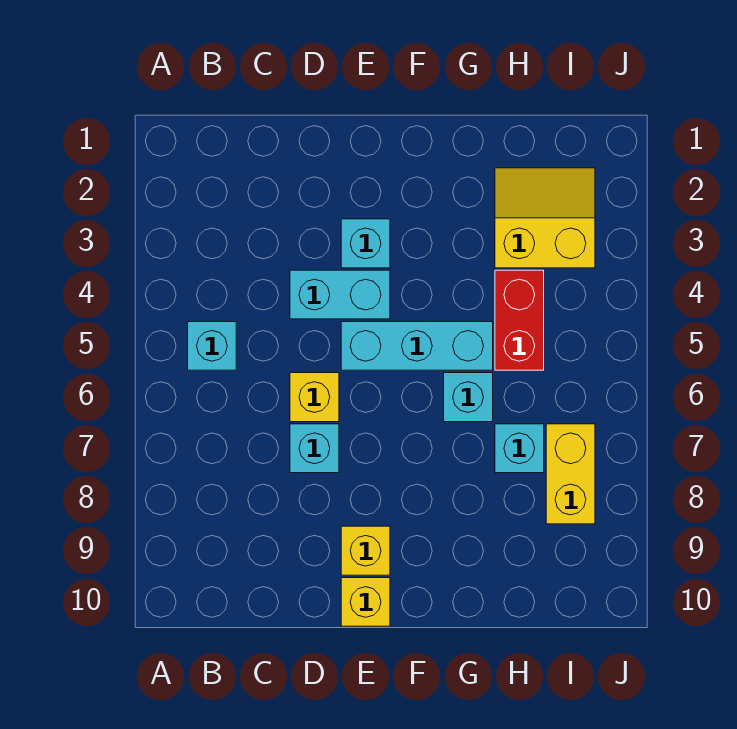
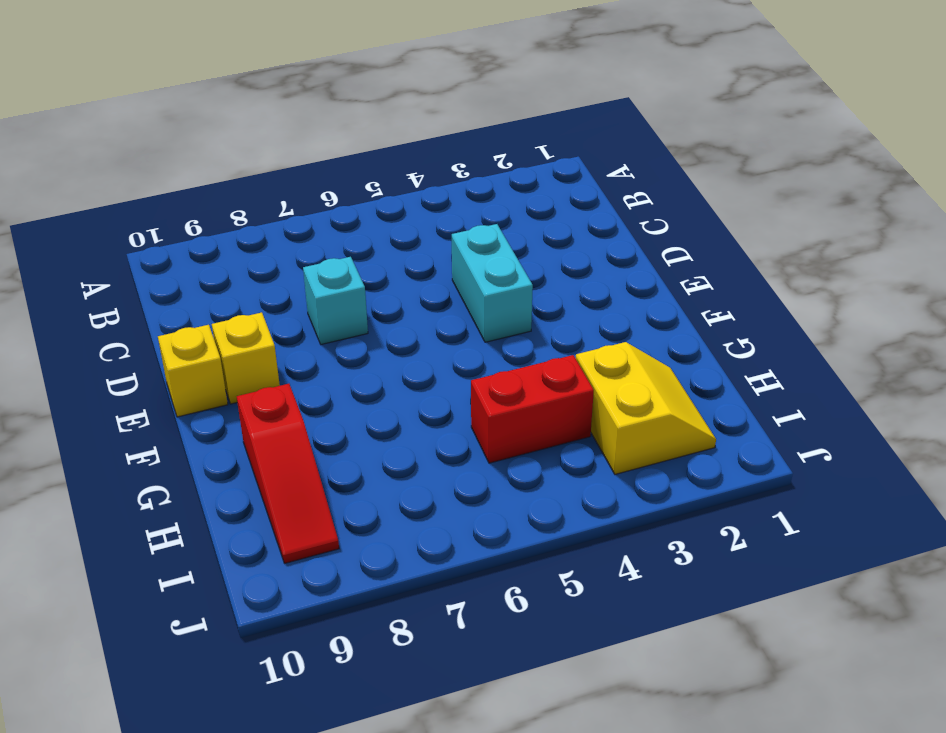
red 1x3 slope [237,384,339,563] -> none
none -> cyan 1x1 brick [188,322,236,370]
none -> yellow 1x1 brick [290,373,339,422]
none -> cyan 1x1 brick [341,219,390,268]

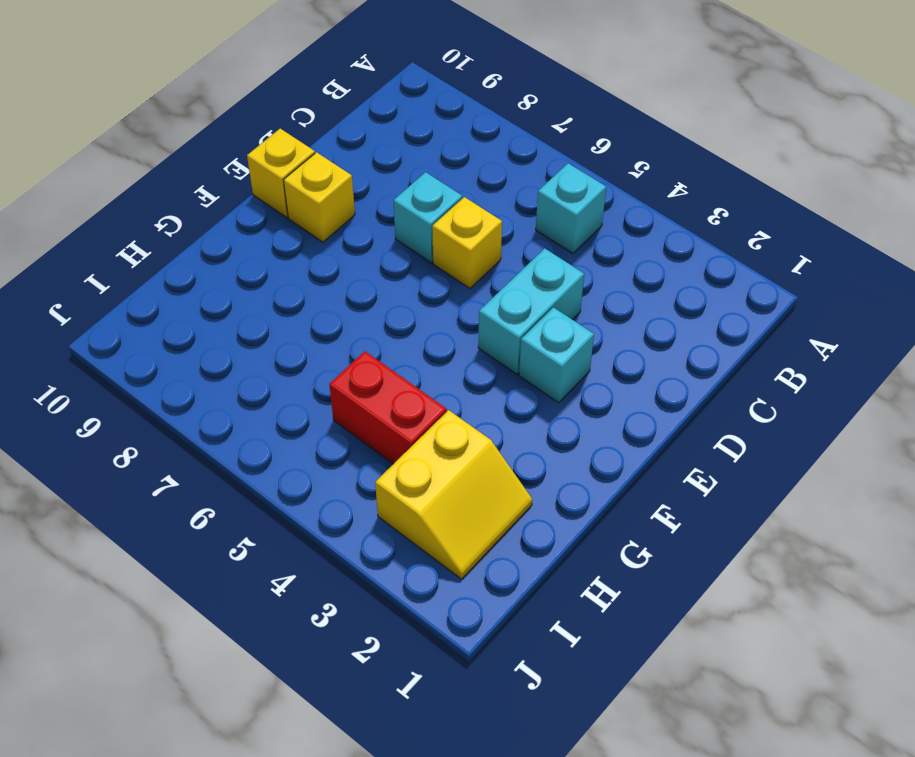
none -> cyan 1x3 brick [341,322,493,370]
none -> cyan 1x1 brick [444,373,493,422]
none -> cyan 1x1 brick [495,424,544,473]

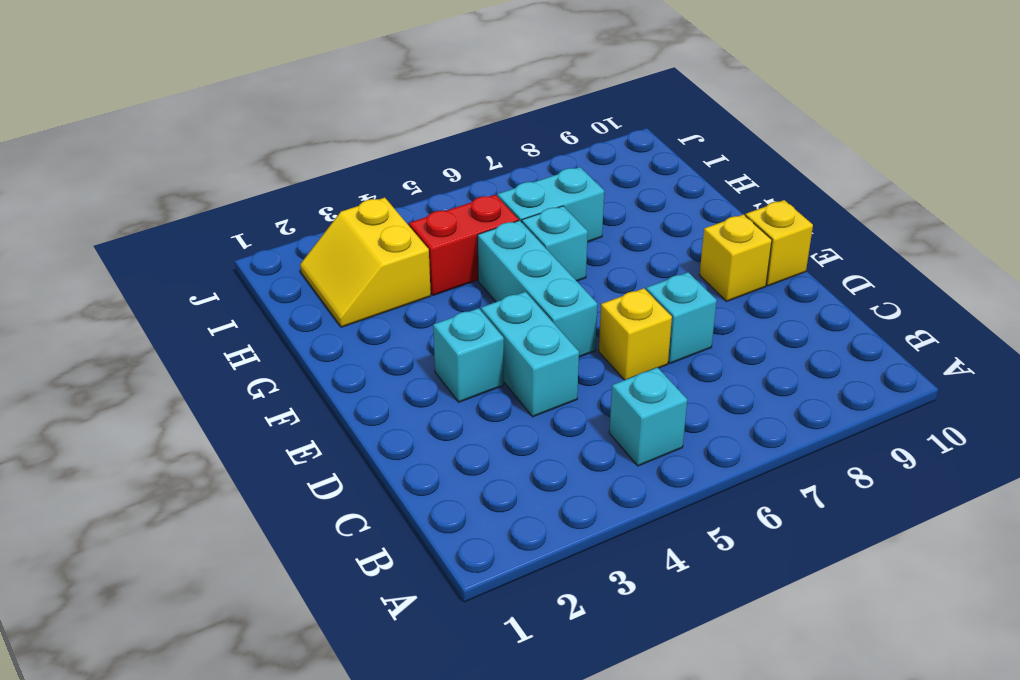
cyan 1x2 brick [498,167,604,242] -> cyan 1x1 brick [495,424,544,473]
none -> yellow 1x2 brick [546,424,595,524]

